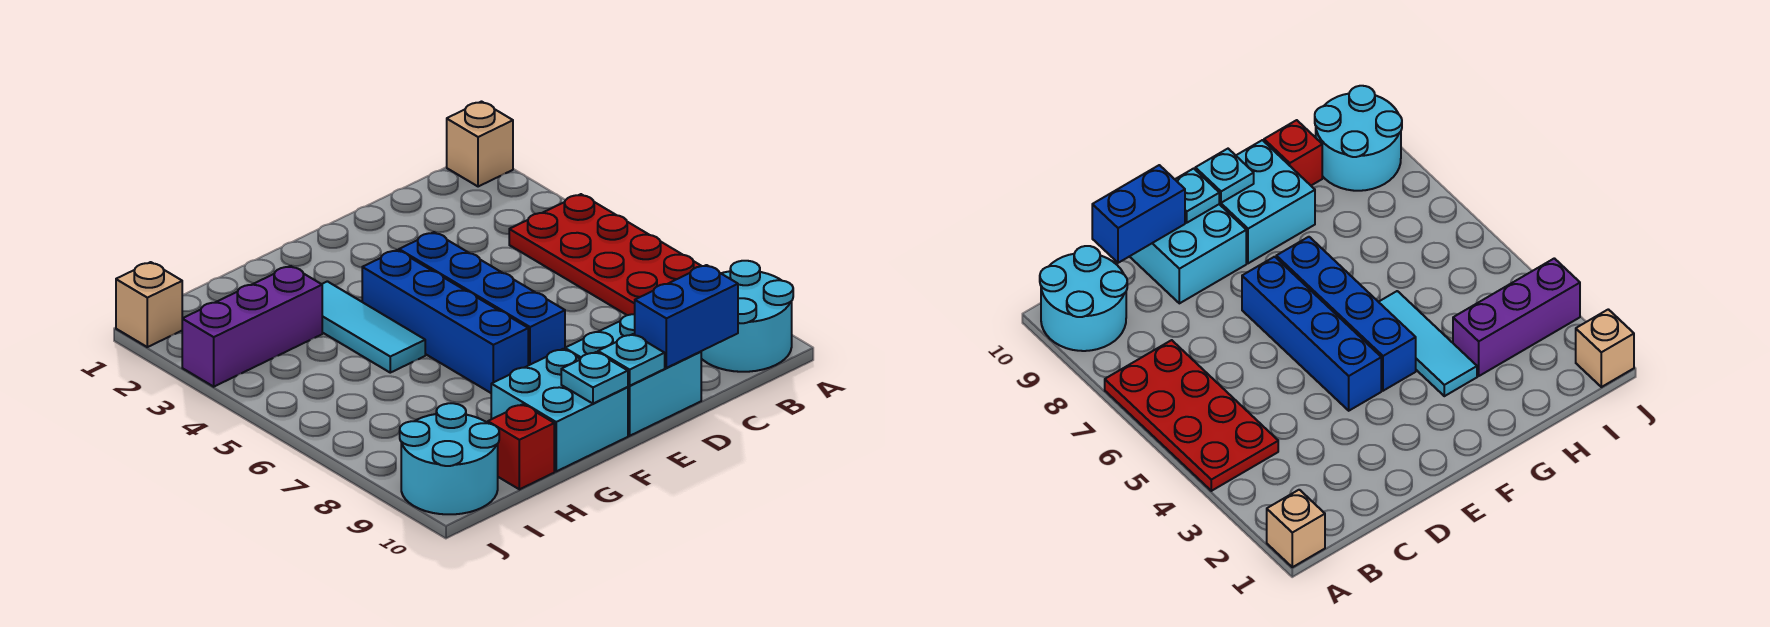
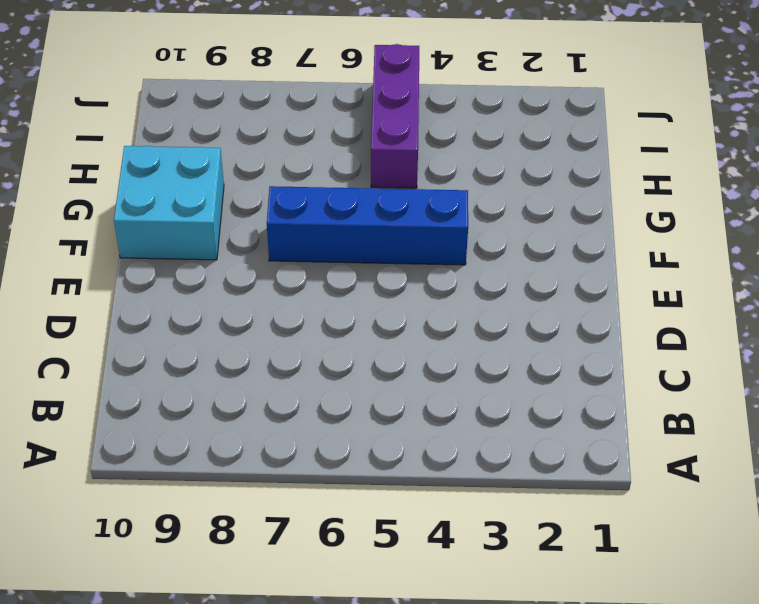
purple 1x3 brick [371,44,419,188] -> purple 1x3 brick moved to [182,266,322,387]
none -> tan 1x1 brick [447,102,513,187]
none -> red 2x4 plate [509,194,701,315]
none -> cyan 2x2 round brick [701,261,793,372]

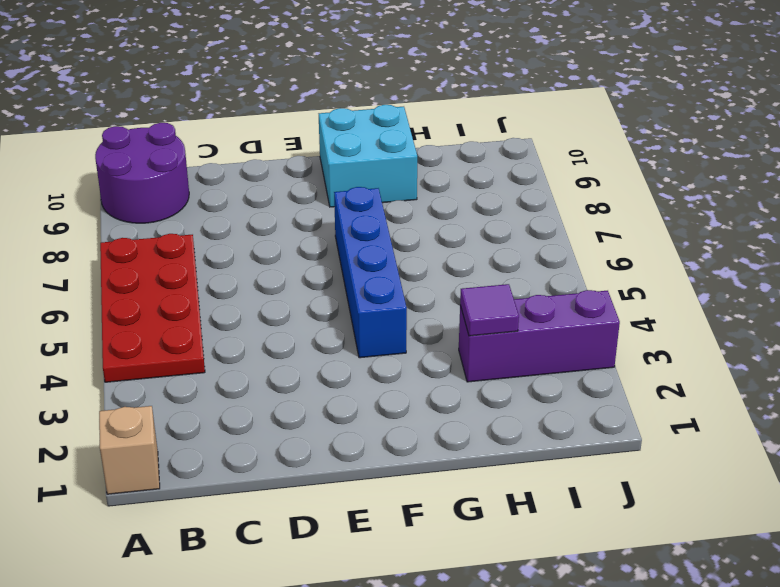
purple 2x2 round brick [95,123,189,223] -> cyan 2x2 round brick [701,261,793,372]
purple 1x1 tile [460,284,519,336] -> none
none -> cyan 2x2 brick [565,314,701,436]
none -> blue 1x4 brick [399,232,565,365]
none -> cyan 1x3 tile [322,281,425,373]

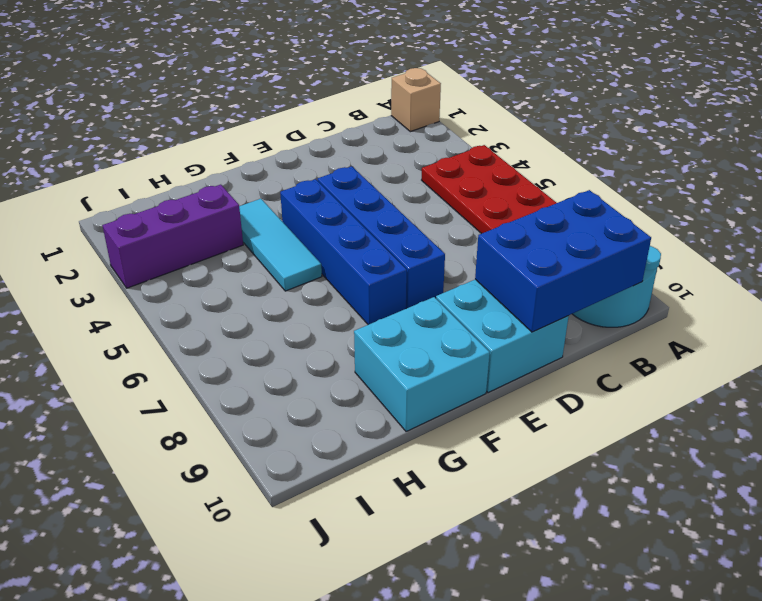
blue 2x3 brick [475,190,651,332] -> blue 1x2 brick [635,265,738,368]
none -> red 1x1 brick [488,404,554,489]
none -> cyan 2x2 round brick [400,403,499,514]
none -> tan 1x1 brick [116,262,182,347]

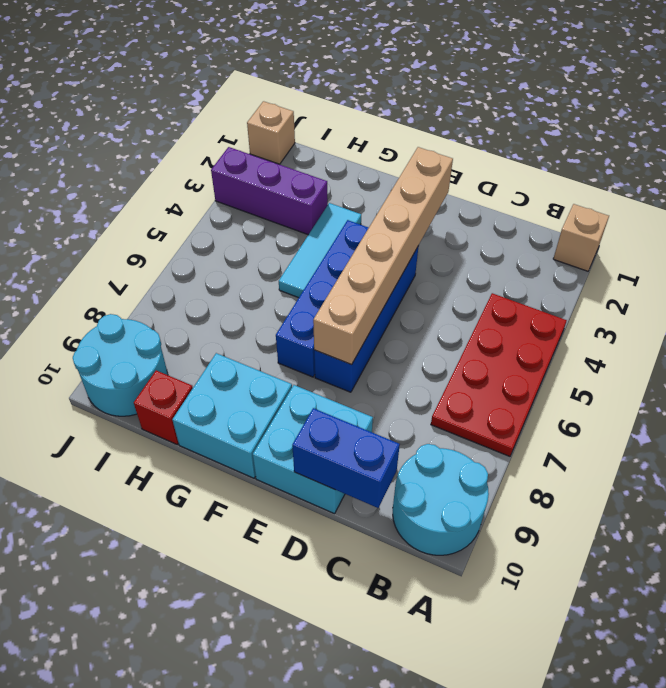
tan 1x6 brick [313,147,453,365] -> none
none -> cyan 1x1 plate [598,334,665,386]
none -> cyan 1x1 plate [561,352,628,404]

